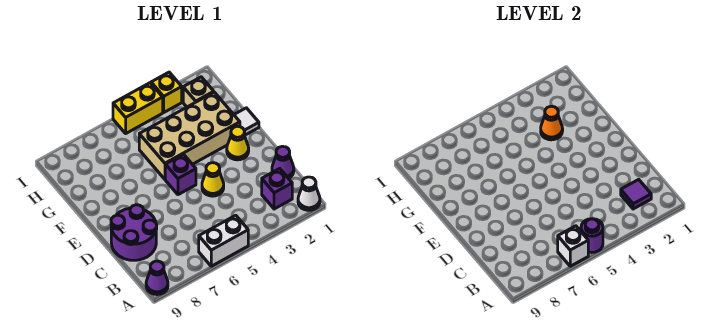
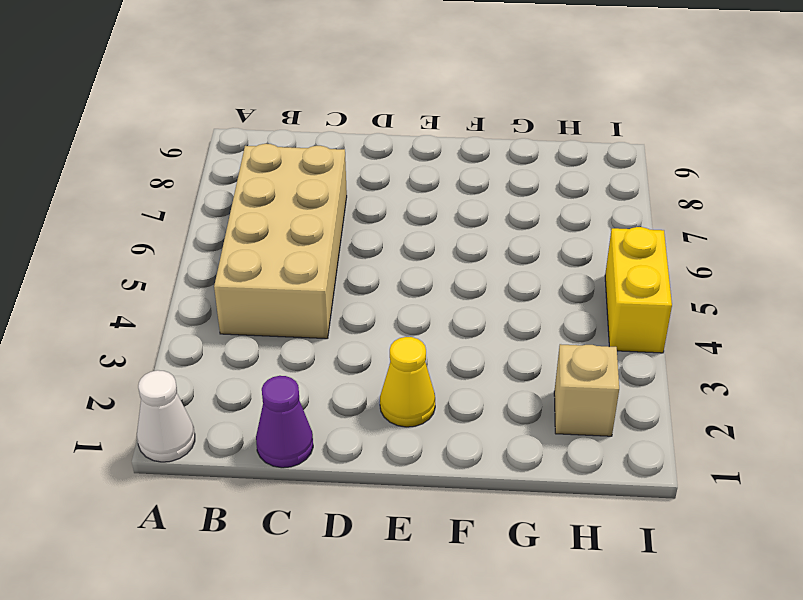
tan 2x4 brick [214,144,347,339] -> tan 2x4 brick moved to [139,92,240,179]
none -> white 1x2 brick [199,215,248,266]
none -> purple 1x1 cone [146,261,168,295]
none -> purple 1x1 brick [262,169,292,209]

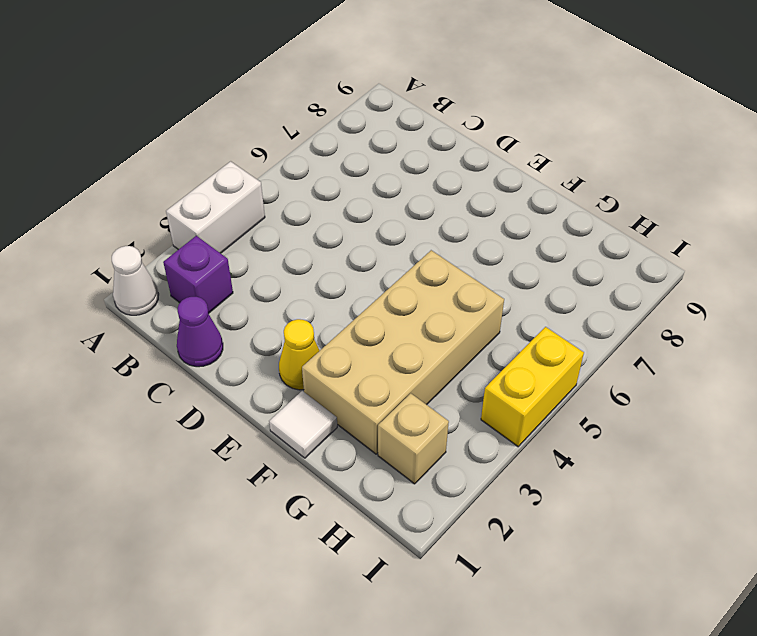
white 1x2 brick [166,161,265,253] -> white 1x2 brick moved to [199,215,248,266]
none -> purple 1x1 cone [146,261,168,295]
none -> purple 2x2 round brick [111,205,157,260]
none -> yellow 1x1 cone [202,163,224,196]

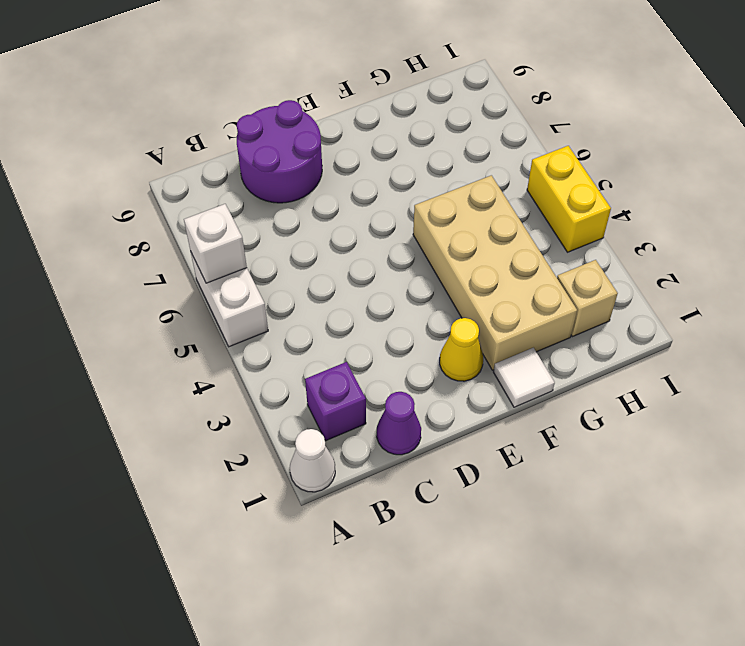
none -> purple 1x1 cone [146,261,168,295]
none -> yellow 1x1 cone [202,163,224,196]
none -> purple 1x1 brick [165,154,196,195]

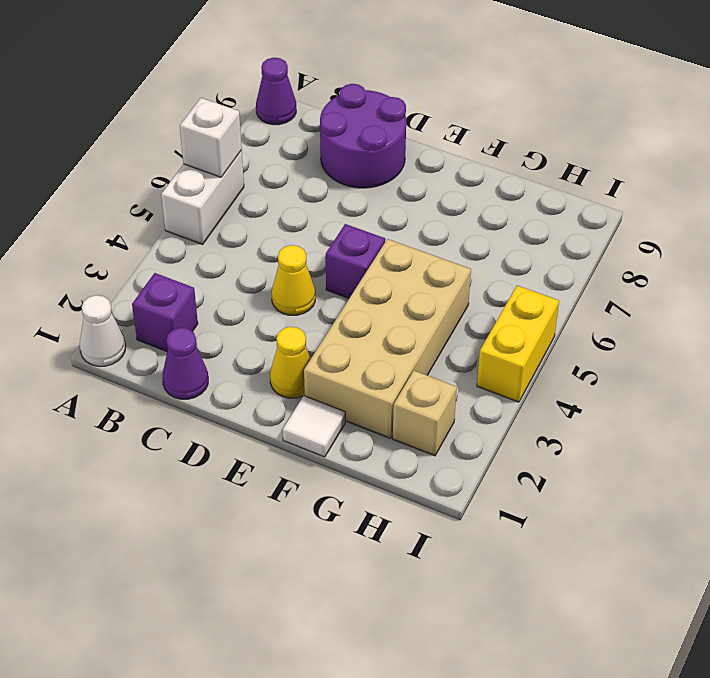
none -> yellow 1x1 brick [151,72,182,112]
none -> purple 1x1 round brick [581,219,603,253]
none -> purple 1x1 tile [621,179,651,209]

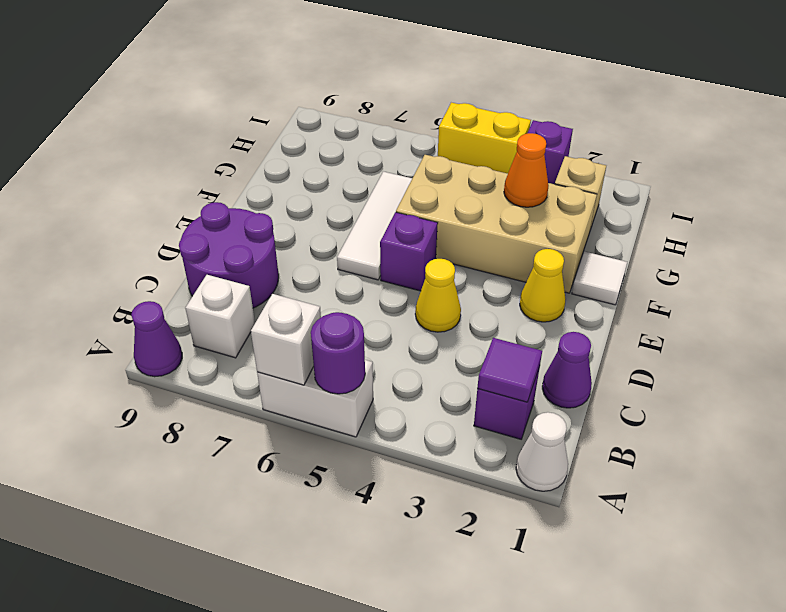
white 1x1 brick [185,275,255,358] -> none
white 1x3 tile [337,172,412,280] -> none
purple 1x1 brick [528,120,573,184] -> yellow 1x1 brick [151,72,182,112]

